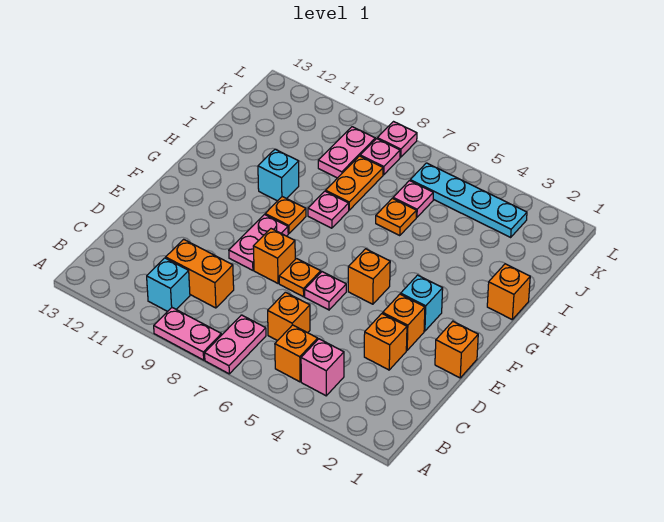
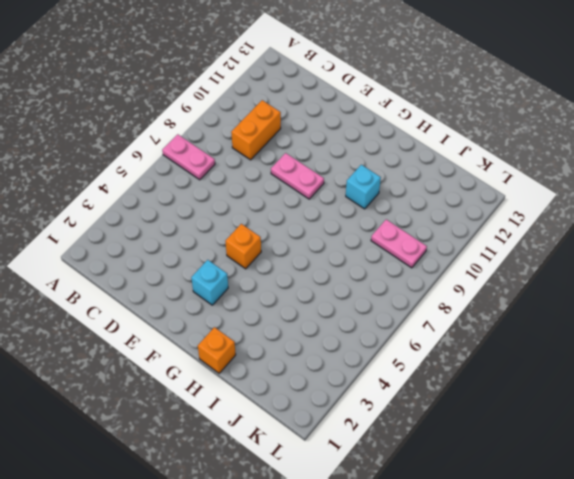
none -> pink 1x2 plate [154,308,221,360]
none -> pink 1x1 brick [301,339,344,396]
none -> orange 1x1 brick [275,325,318,382]

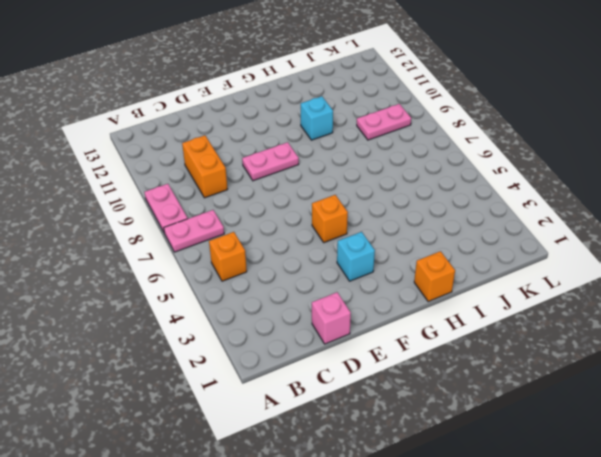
pink 1x1 brick [312,292,351,344] -> pink 1x1 brick moved to [301,339,344,396]
none -> cyan 1x1 brick [147,258,190,311]
none -> orange 1x1 brick [268,292,310,341]
none -> orange 1x1 brick [364,314,407,370]

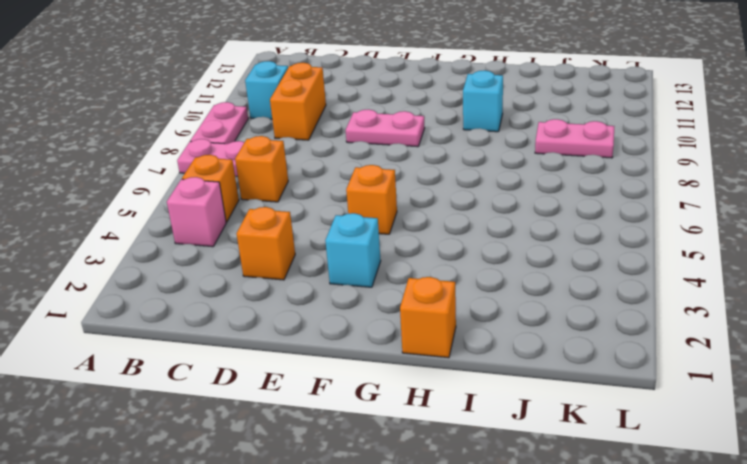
none -> orange 1x1 brick [435,321,478,378]
none -> orange 1x1 brick [383,294,425,350]
none -> pink 1x1 plate [305,272,346,310]

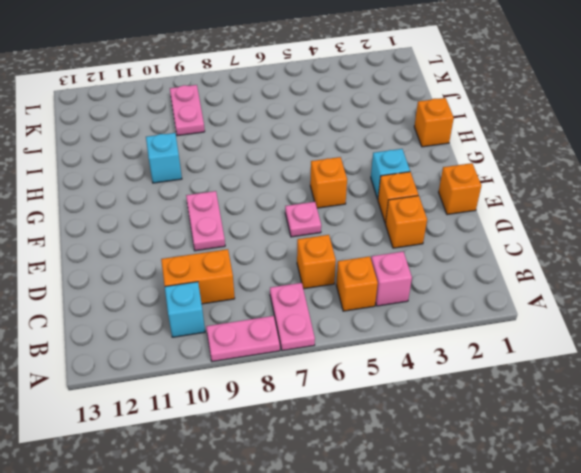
none -> orange 1x1 plate [279,259,321,297]
none -> orange 1x1 brick [253,229,295,283]
none -> orange 1x1 plate [265,197,306,234]

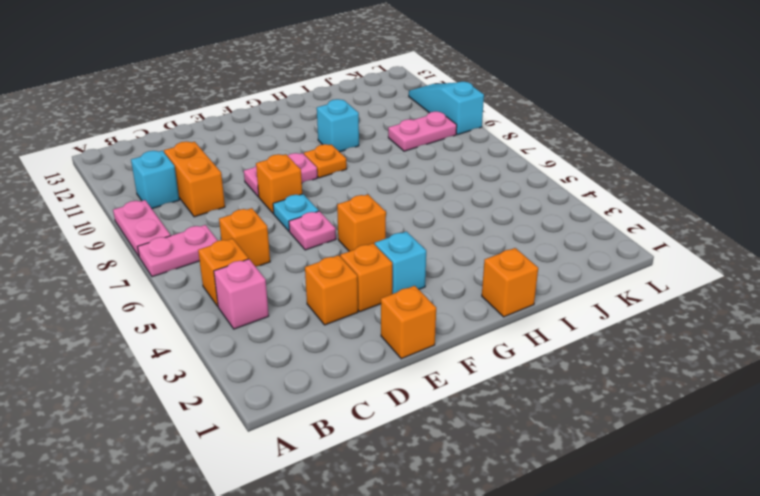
cyan 1x1 plate [273,194,319,231] -> orange 1x1 plate [279,259,321,297]
cyan 1x3 slope [409,82,484,135] -> none
none -> pink 1x1 plate [308,191,349,228]
none -> orange 1x1 plate [376,198,416,236]
none -> orange 1x2 plate [326,156,383,210]

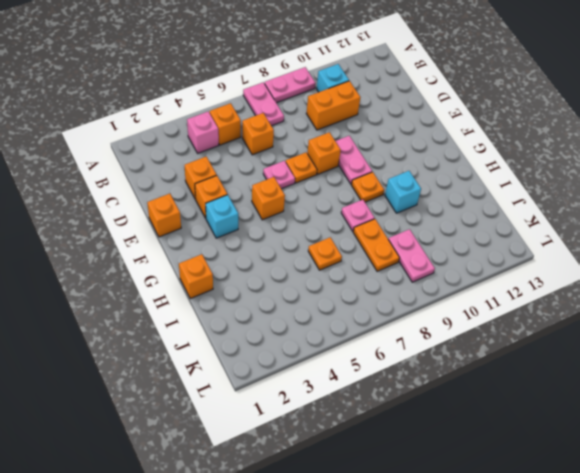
none -> pink 1x1 plate [393,181,433,217]
none -> cyan 1x4 plate [410,163,527,237]
none -> pink 1x1 plate [360,139,400,175]

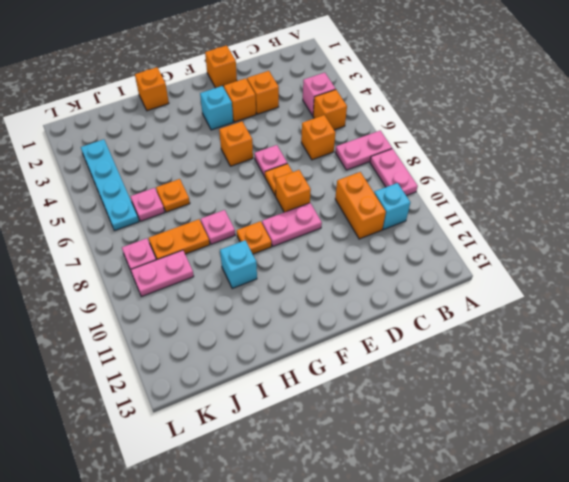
none -> pink 1x1 plate [377,122,417,157]

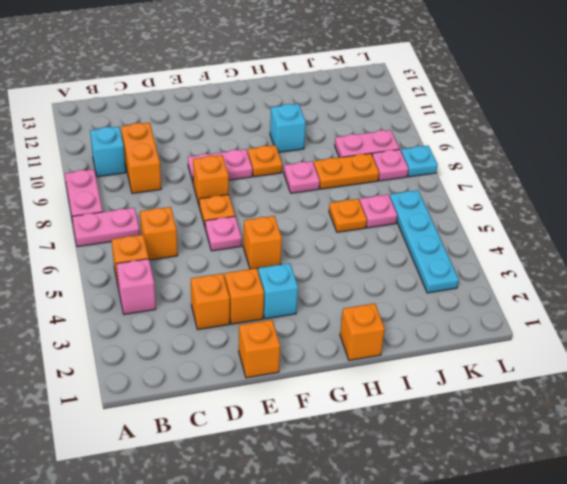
cyan 1x1 plate [401,146,438,177] -> pink 1x1 plate [377,122,417,157]

